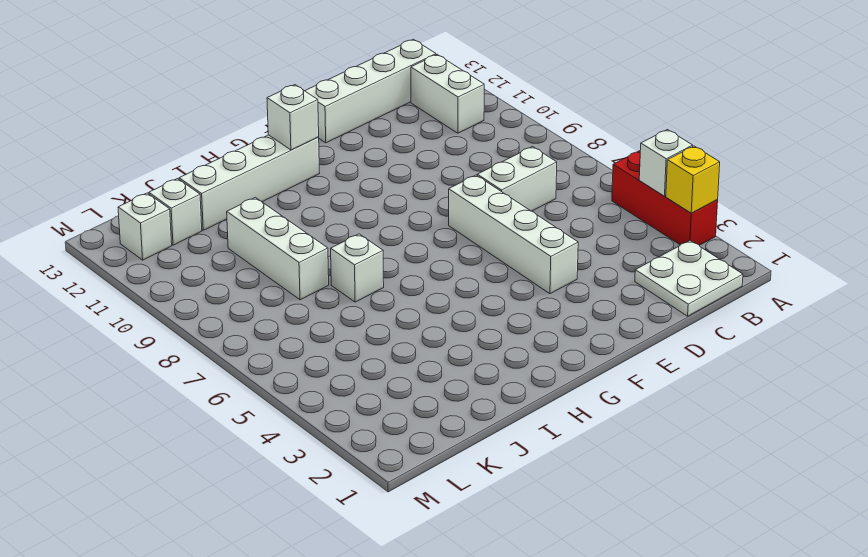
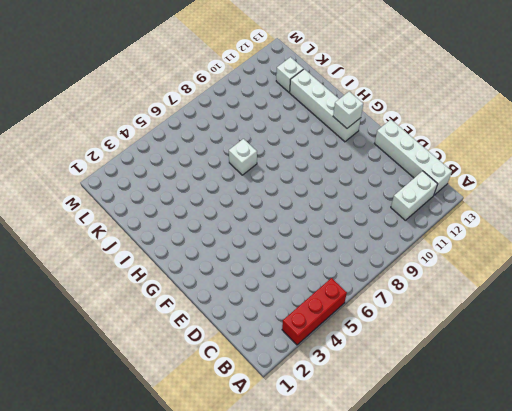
none -> white 2x2 plate [635,241,743,316]
none -> white 1x2 brick [477,147,557,211]
none -> white 1x4 brick [449,175,578,294]

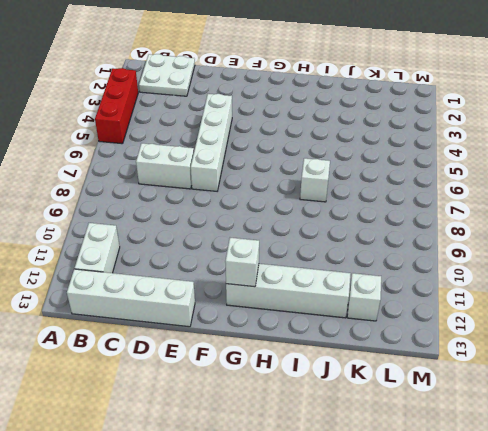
none -> white 1x3 brick [227,197,329,300]
none -> white 1x1 brick [118,193,172,260]
none -> yellow 1x1 brick [666,146,720,213]

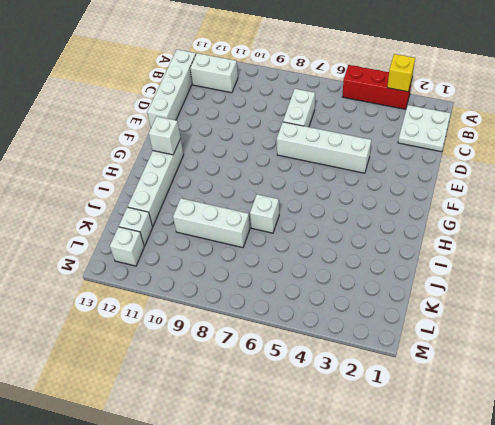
none -> white 1x1 brick [639,130,693,196]

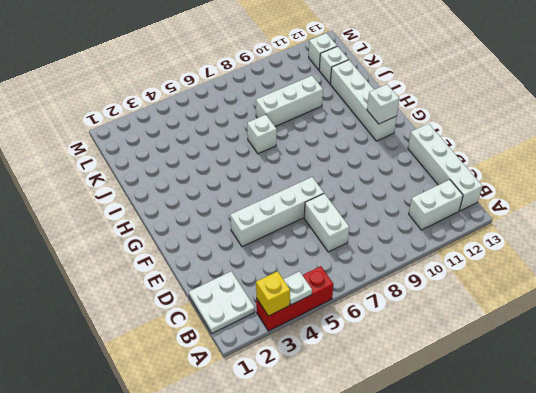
white 1x1 plate [283,271,312,305] -> white 1x1 brick [639,130,693,196]

